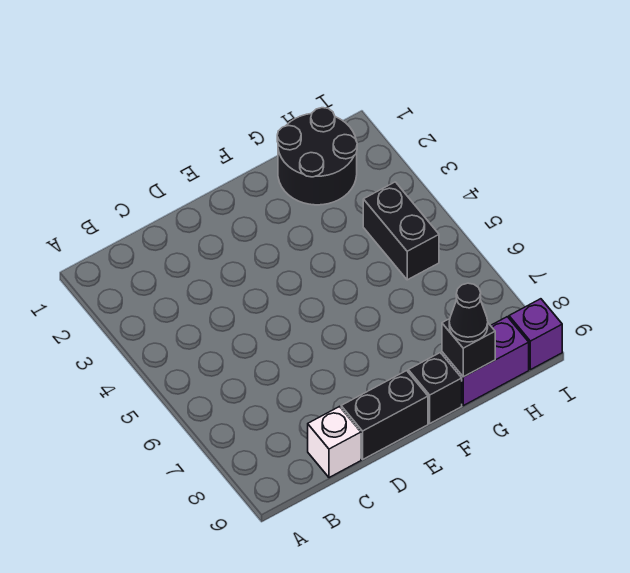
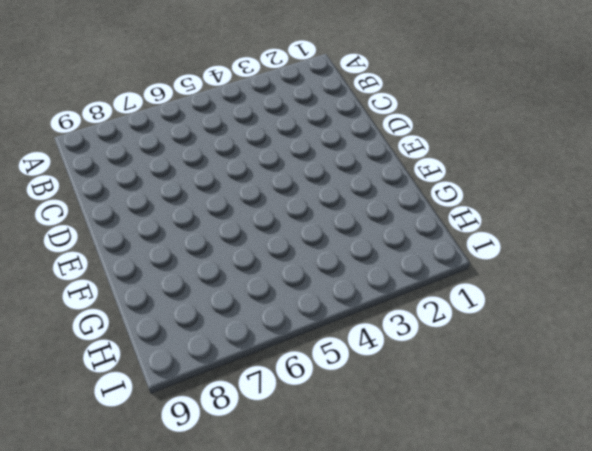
none -> white 1x1 brick [308,407,361,478]
none -> black 1x2 brick [341,371,428,459]

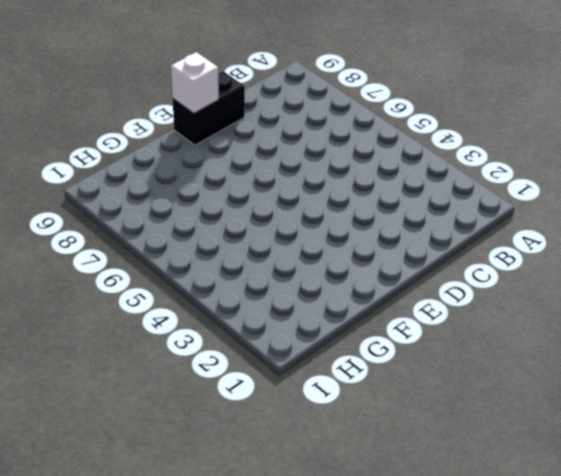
white 1x1 brick [171,52,219,113] -> white 1x1 brick moved to [308,407,361,478]
none -> black 1x1 brick [408,353,462,423]
none -> black 2x2 round brick [277,108,357,205]

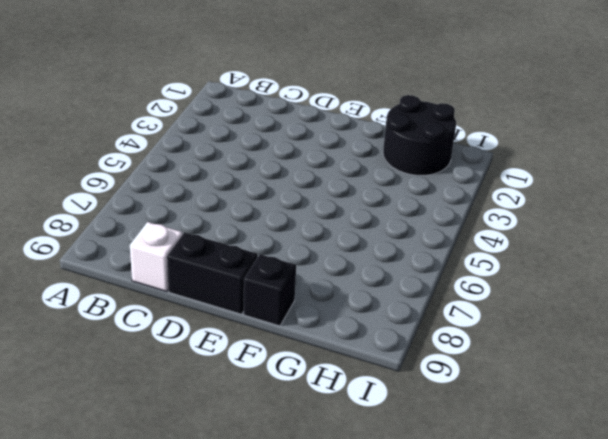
none -> purple 1x2 brick [442,317,529,406]
none -> black 1x2 brick [363,182,439,280]

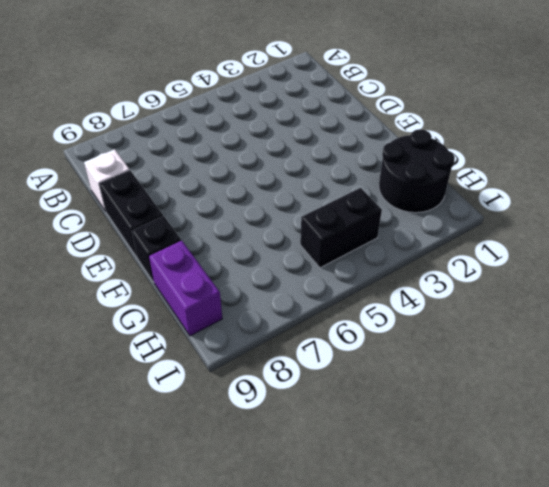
none -> purple 1x1 brick [509,299,562,370]
none -> black 1x1 brick [442,319,495,377]

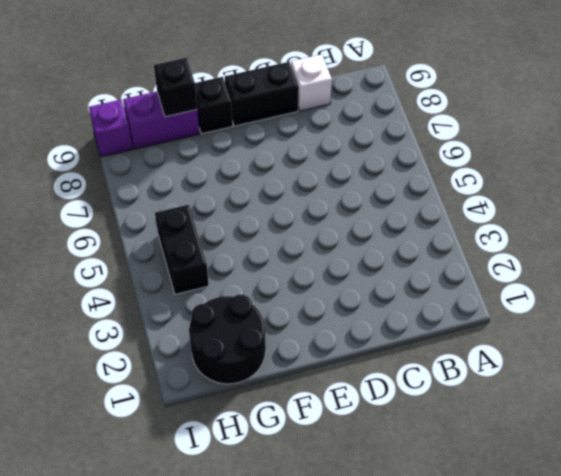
none -> black 1x1 cone [449,283,488,342]

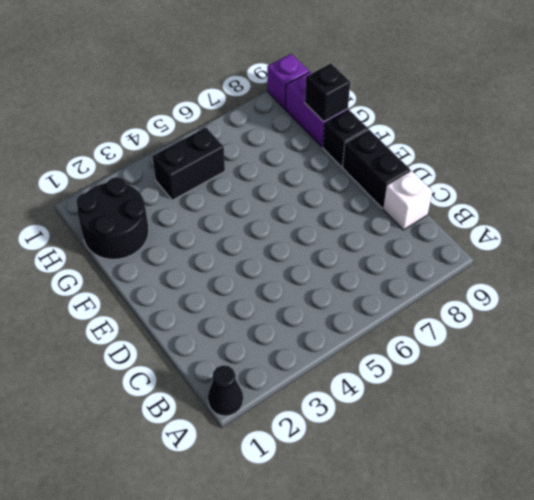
black 1x1 cone [208,365,243,416] -> black 1x1 cone moved to [449,283,488,342]

